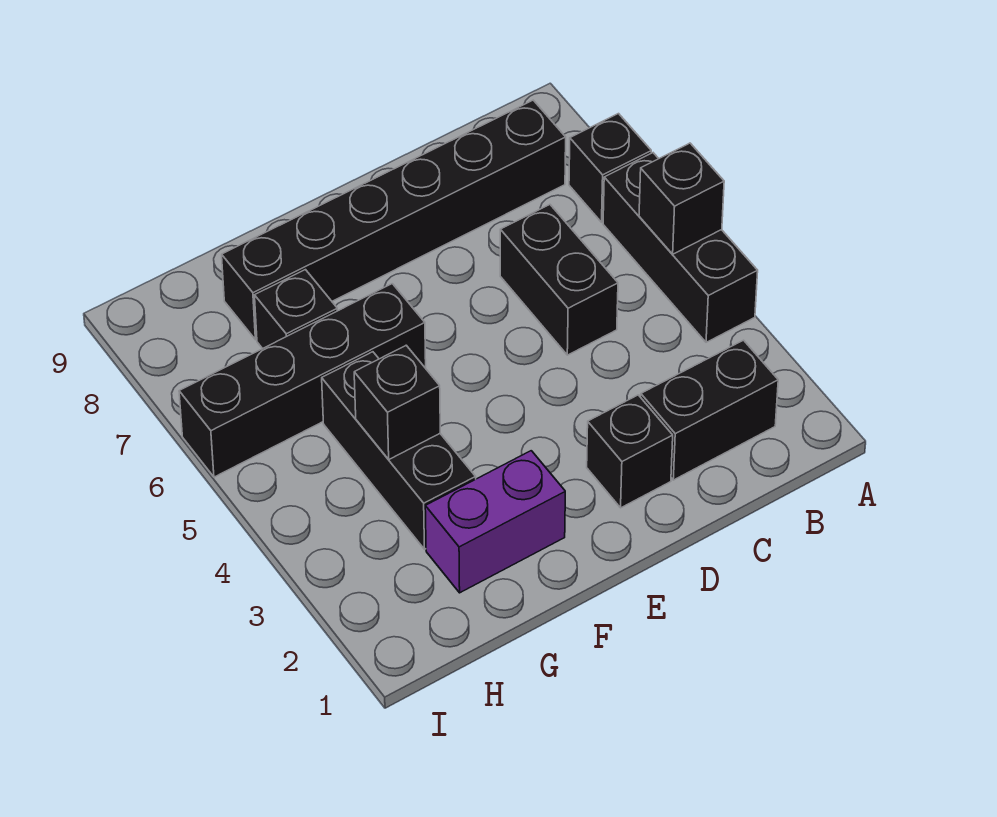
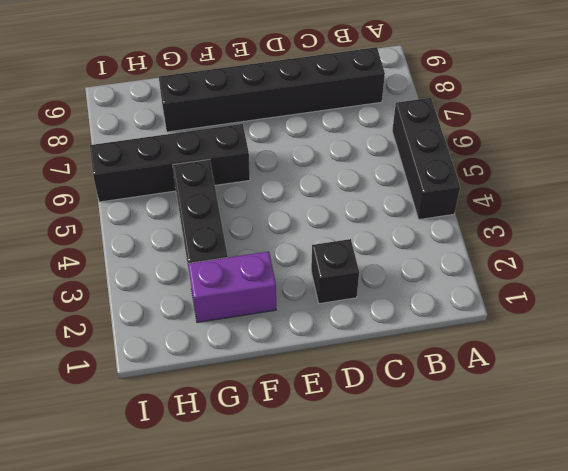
none -> black 1x1 brick [569,114,651,222]
none -> black 1x2 brick [641,340,778,480]
none -> black 1x2 brick [500,205,618,355]

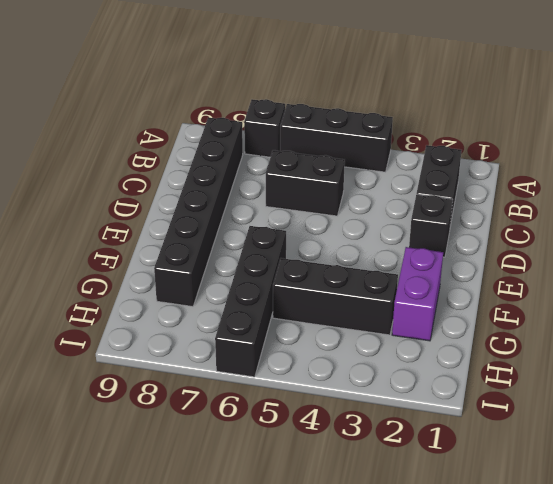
none -> black 1x1 brick [255,270,338,349]
none -> black 1x1 brick [639,143,724,254]
none -> black 1x1 brick [354,345,440,459]

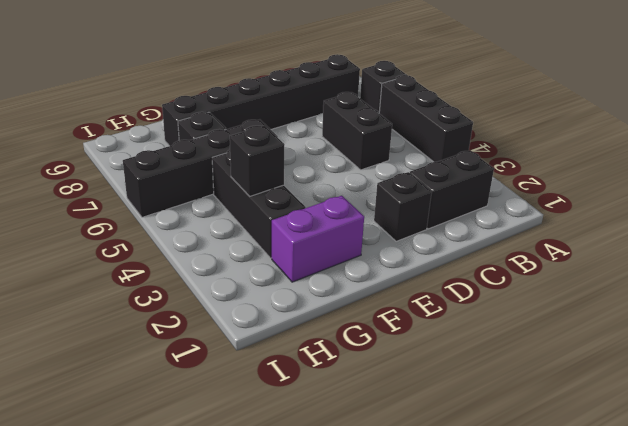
none -> black 1x1 brick [639,143,724,254]

